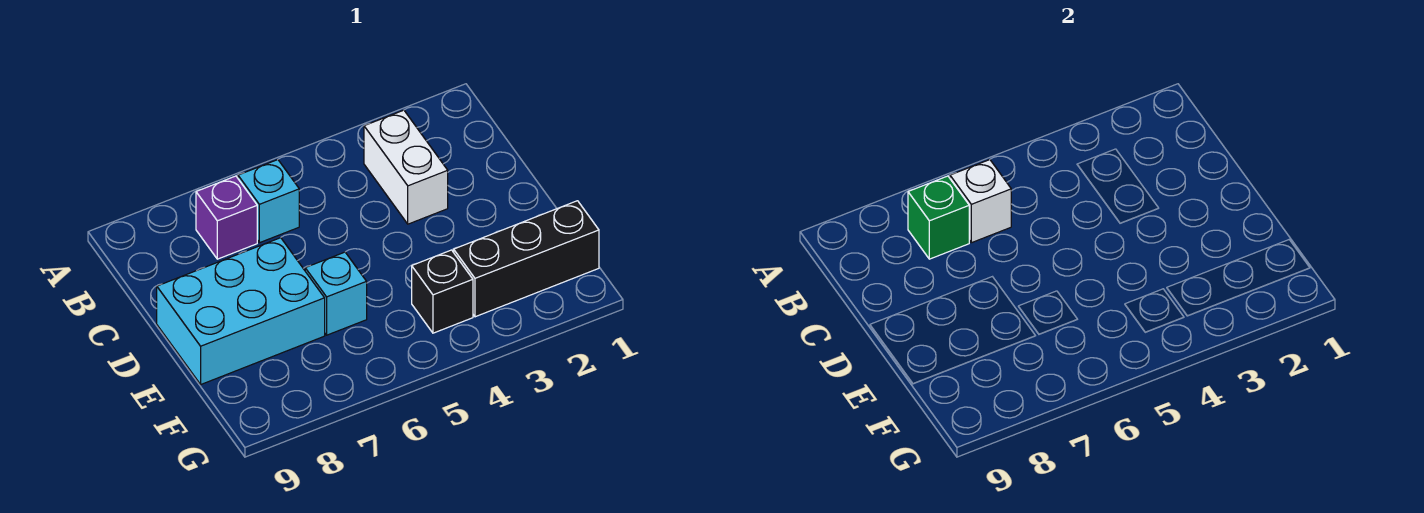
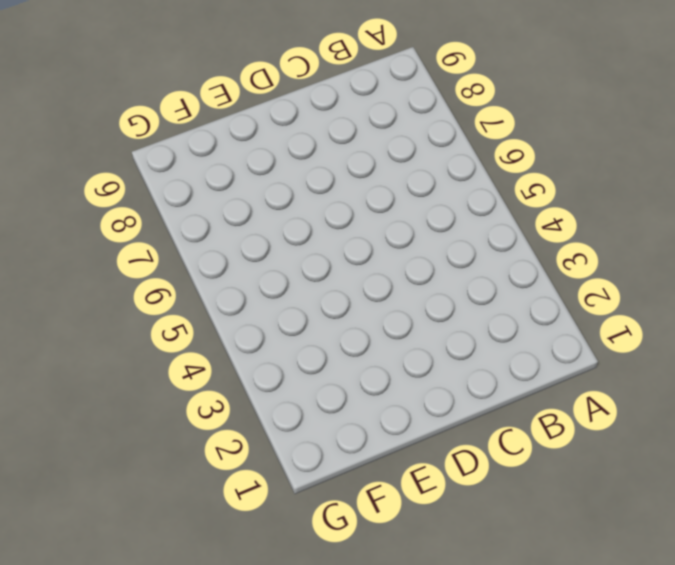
none -> white 1x2 brick [364,110,448,224]
none -> cyan 1x1 brick [238,160,299,243]

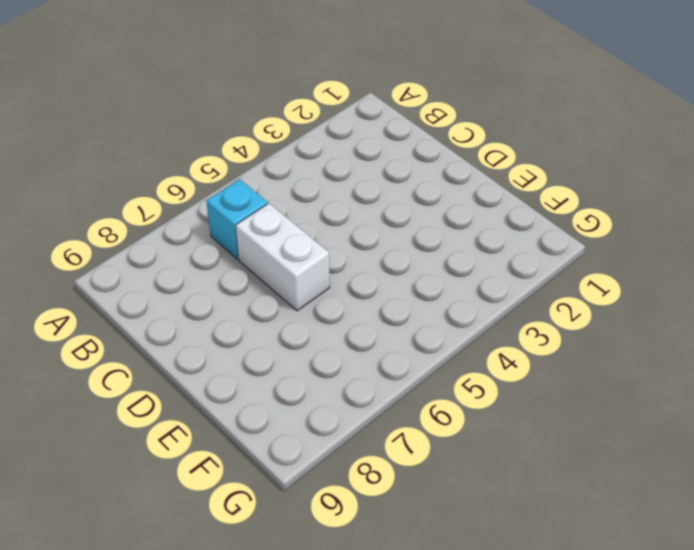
white 1x2 brick [236,203,330,311] -> white 1x2 brick moved to [364,110,448,224]
none -> purple 1x1 brick [196,176,257,259]
none -> cyan 2x3 brick [157,238,325,384]

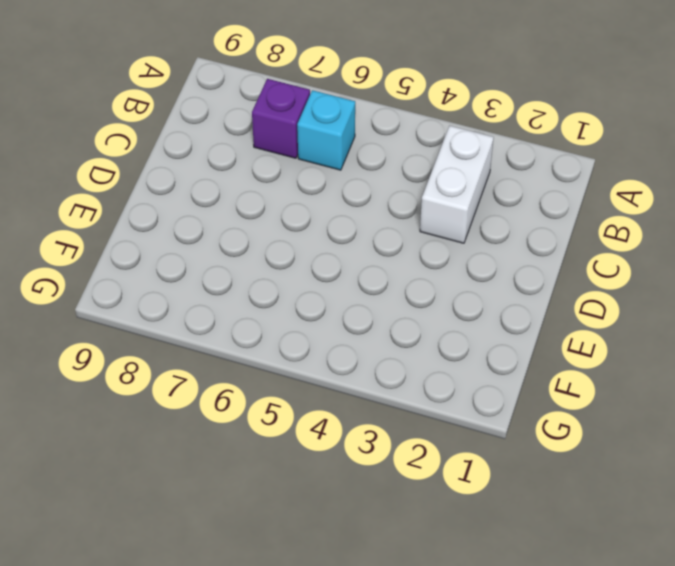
none -> cyan 2x3 brick [157,238,325,384]
none -> cyan 1x1 brick [305,252,367,335]

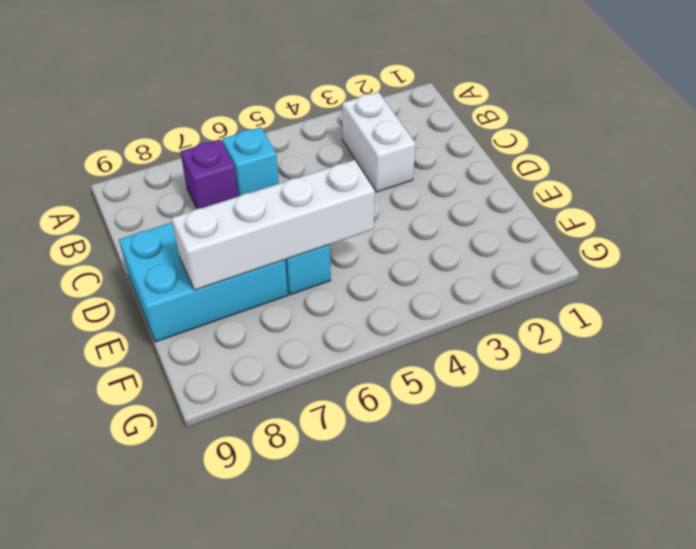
white 1x4 brick [172,160,375,290] -> none
none -> black 1x3 brick [454,201,599,317]
none -> black 1x1 brick [412,250,473,333]

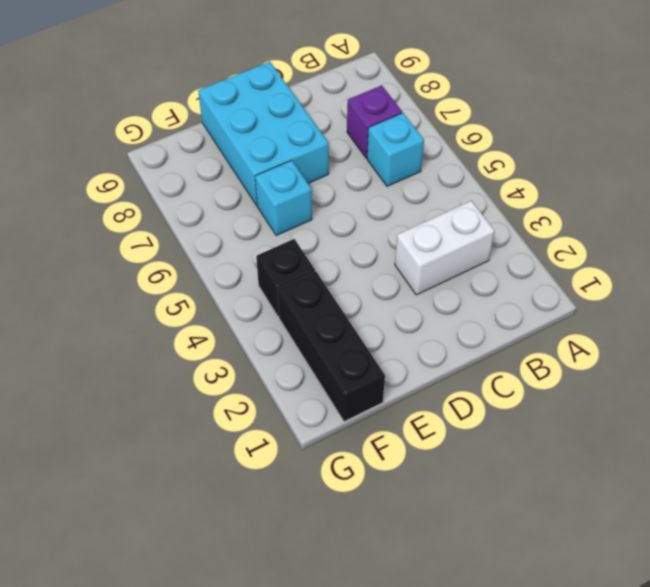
none -> white 1x1 brick [950,160,1011,243]
none -> green 1x1 brick [908,176,969,259]

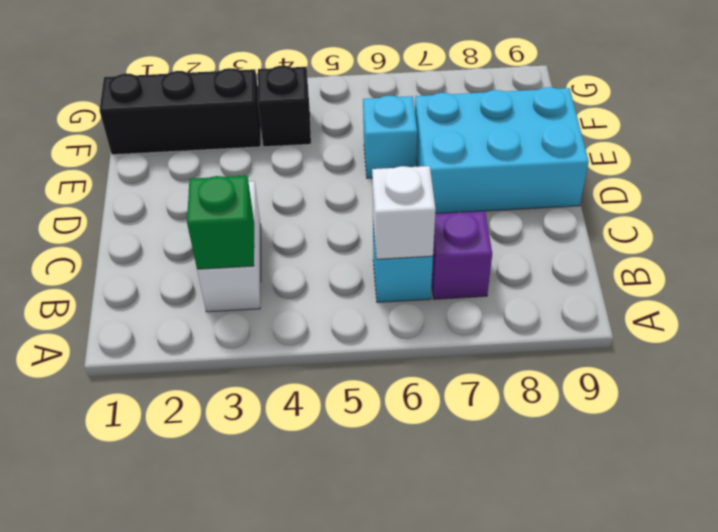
green 1x1 brick [187,176,254,269] -> green 1x1 brick moved to [908,176,969,259]

